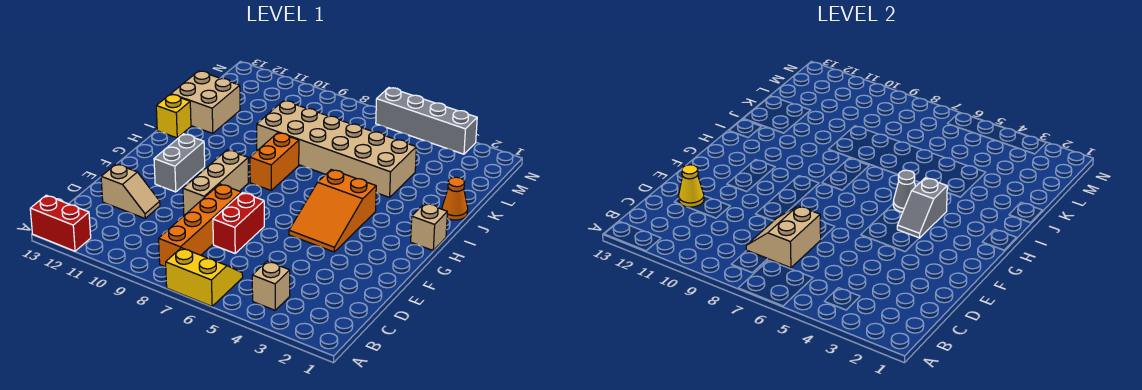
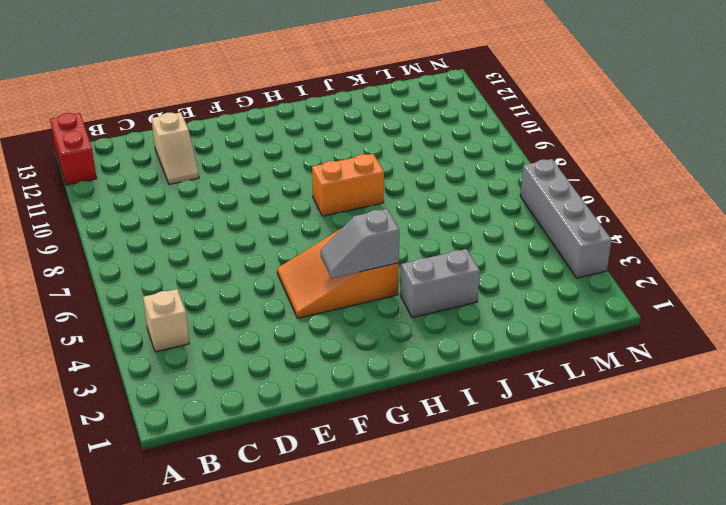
grey 1x2 brick [400,249,480,318] -> grey 1x2 brick moved to [154,134,205,192]
none -> yellow 2x2 slope [166,248,243,306]
none -> orange 1x4 brick [159,184,241,267]
none -> red 1x2 brick [213,193,264,253]

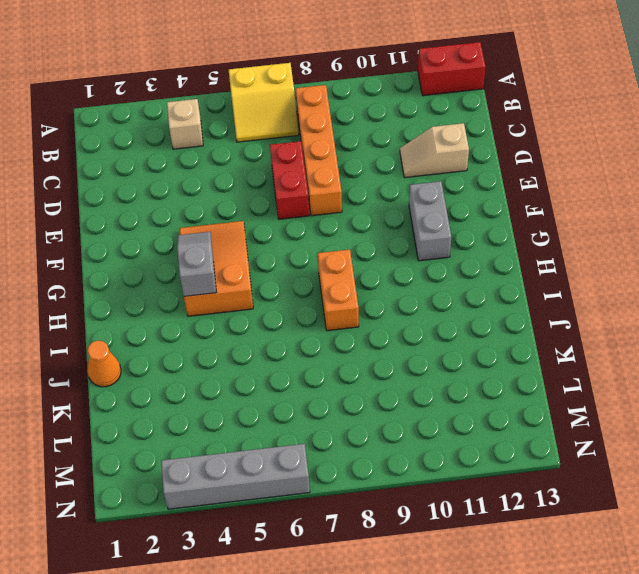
none -> tan 1x3 brick [183,150,249,214]
none -> tan 1x1 brick [411,203,447,250]
none -> yellow 1x1 brick [156,94,191,138]

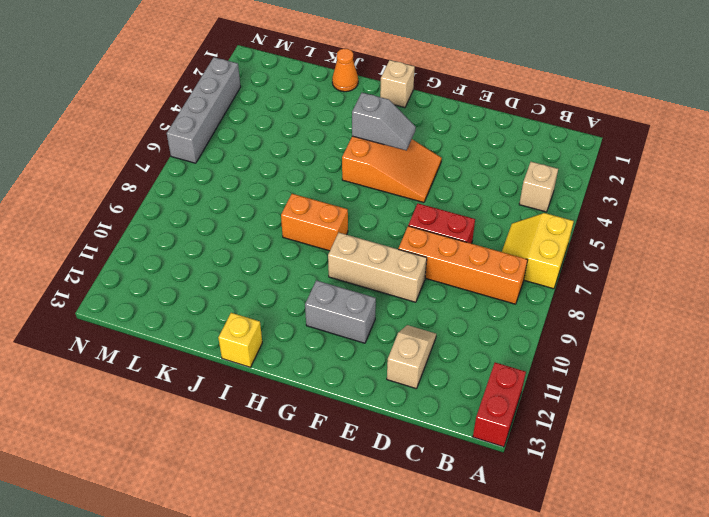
none -> tan 2x6 brick [257,101,416,197]
none -> tan 2x2 brick [171,71,240,133]
none -> tan 2x2 slope [746,206,821,268]

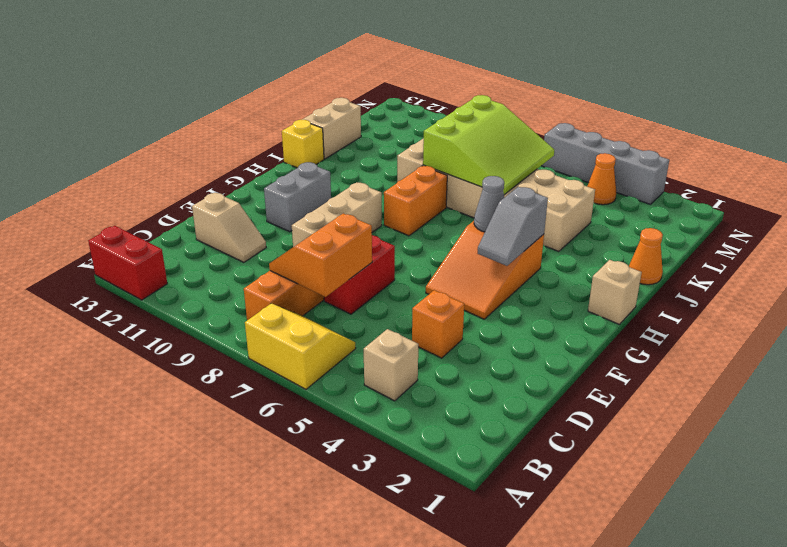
orange 2x2 slope [269,213,372,297] -> tan 2x2 slope [746,206,821,268]
orange 1x1 brick [412,290,464,358] -> none
lime 3x3 slope [423,95,554,195] -> none
tan 1x2 brick [302,98,361,159] -> tan 2x2 brick [171,71,240,133]
orange 1x1 cone [587,153,616,205] -> none
none -> yellow 1x1 cone [679,165,704,207]

